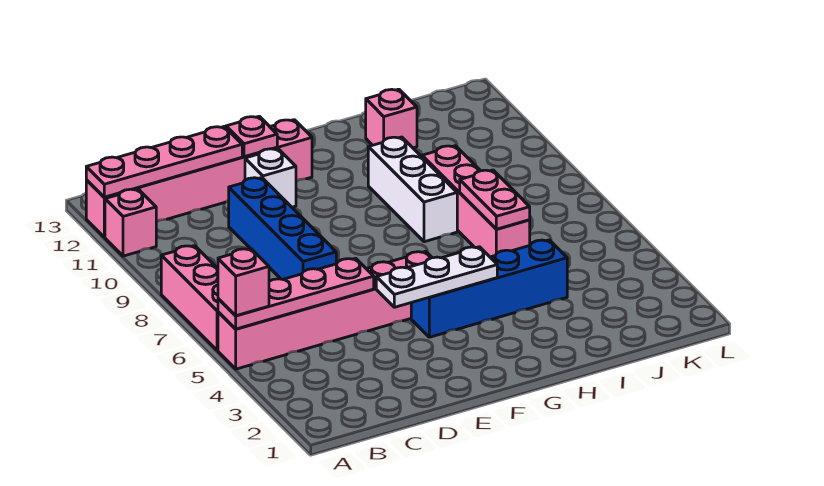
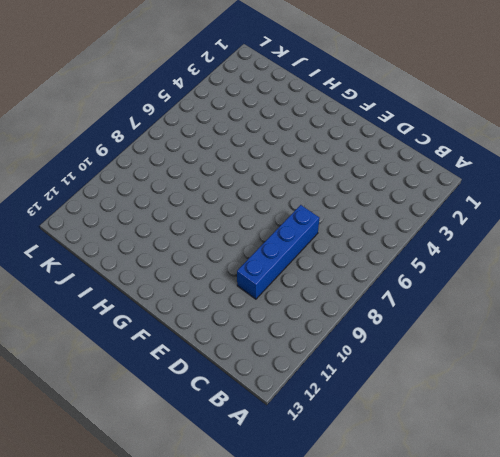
none -> pink 1x6 brick [218,251,432,369]
none -> pink 1x3 brick [161,246,218,350]
none -> pink 1x1 brick [105,189,156,256]

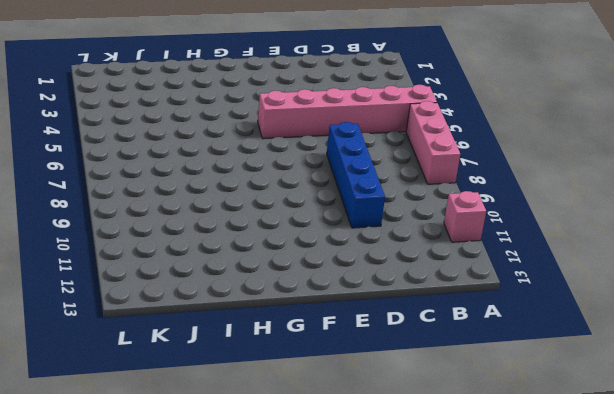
none -> pink 1x6 brick [86,120,312,237]
none -> white 1x1 brick [245,149,296,207]
none -> blue 1x4 brick [411,240,567,337]

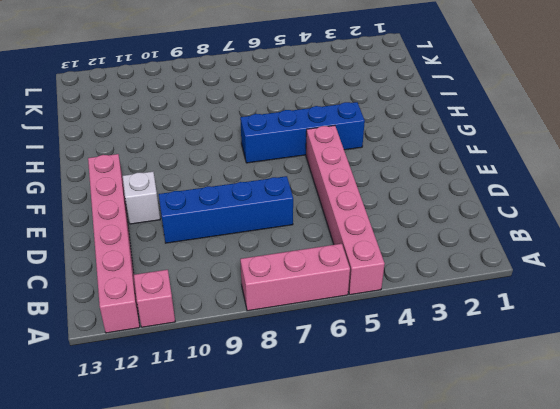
blue 1x4 brick [240,102,365,163] -> blue 1x4 brick turned to [411,240,567,337]
none -> white 1x3 brick [368,137,457,242]
none -> pink 1x4 brick [422,146,530,257]
none -> pink 1x1 brick [366,89,417,148]

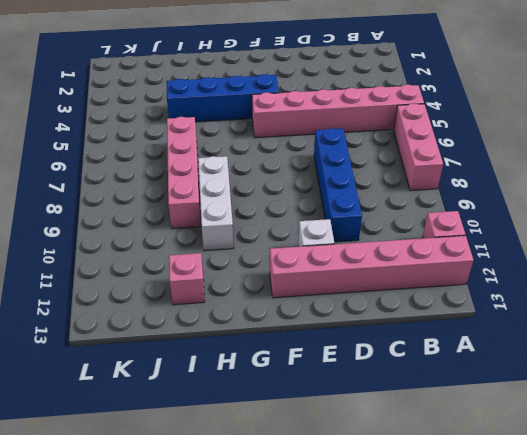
none -> pink 1x4 plate [218,258,374,329]
none -> pink 1x4 plate [86,127,242,197]
none -> white 1x3 plate [376,247,497,307]

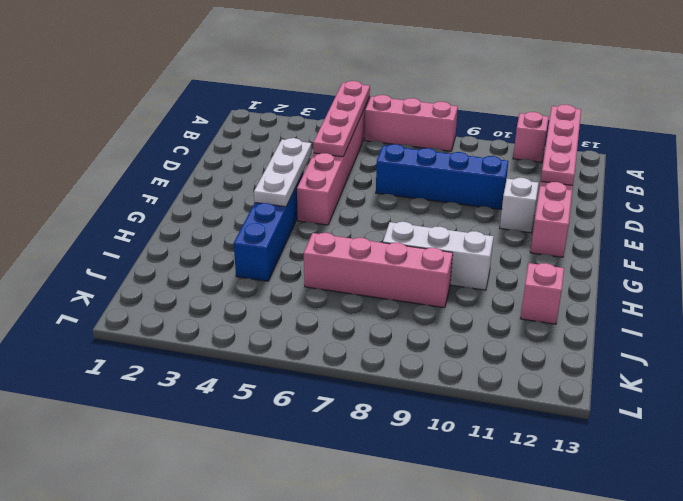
none -> pink 1x1 plate [226,116,277,157]
none -> pink 1x2 plate [460,170,530,229]
none -> pink 1x1 brick [218,249,269,316]

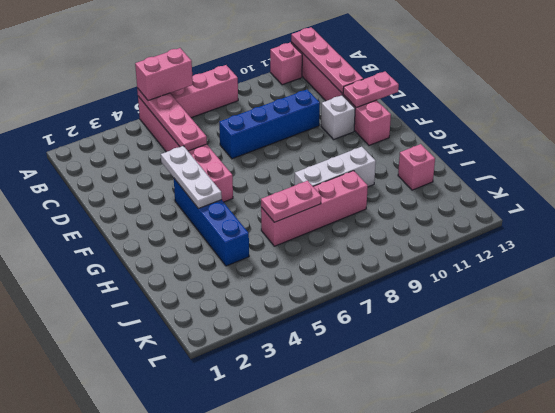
pink 1x2 brick [135,48,193,101] -> pink 1x1 brick [218,249,269,316]
pink 1x2 plate [343,71,399,108] -> pink 1x1 plate [226,116,277,157]

